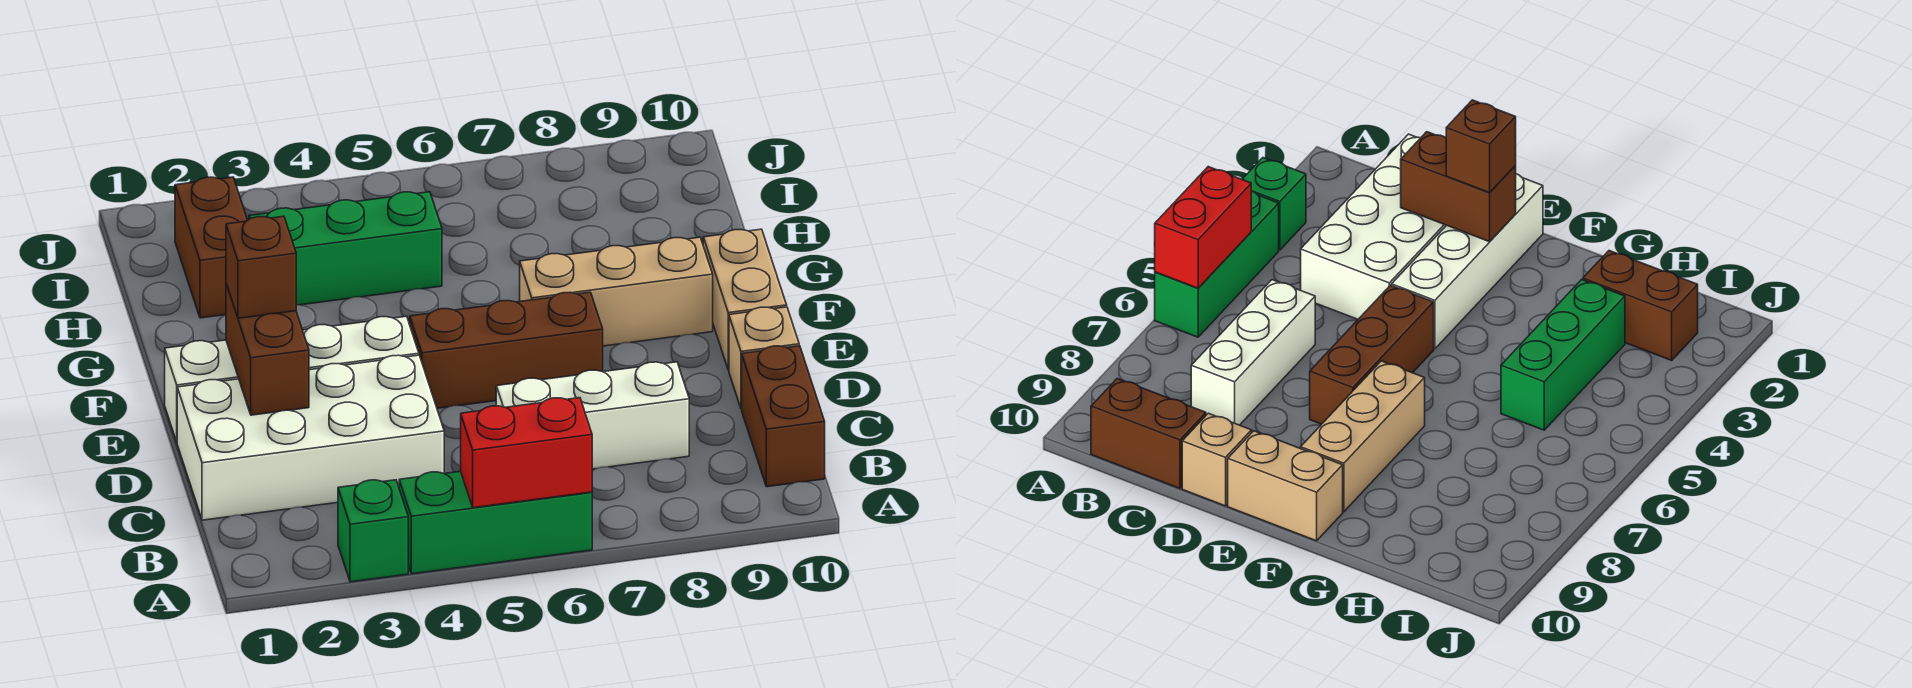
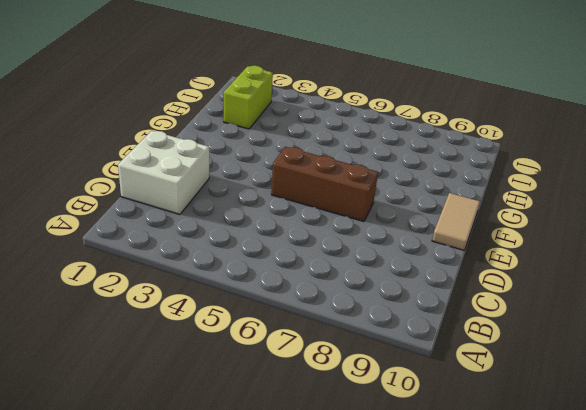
white 2x2 brick [118,131,209,215] -> white 2x4 brick [177,355,444,520]
tan 1x2 tile [432,193,480,250] -> tan 1x2 brick [703,229,787,370]
lime 1x2 brick [224,66,273,129] -> brown 1x2 brick [175,177,247,318]
none -> green 1x1 brick [338,480,408,582]
none -> green 1x3 brick [399,471,592,574]
none -> brown 1x2 brick [742,346,825,487]

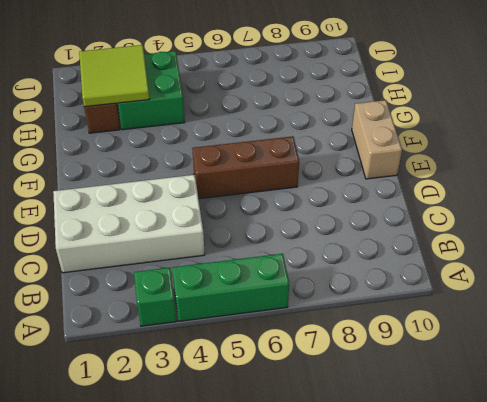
lime 2x2 tile [79,45,149,107] -> none
green 2x2 brick [118,51,185,130] -> green 1x3 brick [249,192,442,305]
none -> brown 1x2 brick [742,346,825,487]
none -> white 1x3 brick [496,362,689,469]
none -> tan 1x1 brick [729,307,799,409]

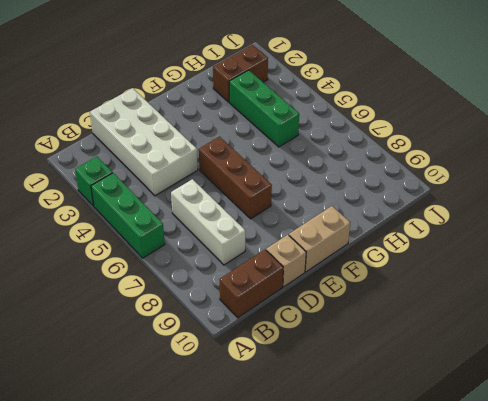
none -> white 1x4 brick [165,316,419,442]
none -> tan 1x3 brick [520,237,713,346]
none -> red 1x2 brick [461,398,592,508]

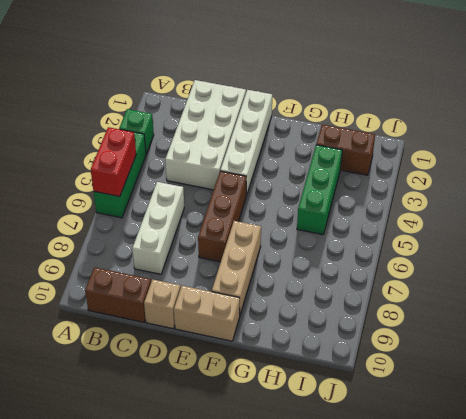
none -> brown 1x2 brick [226,284,309,415]
none -> brown 1x1 brick [226,216,296,318]

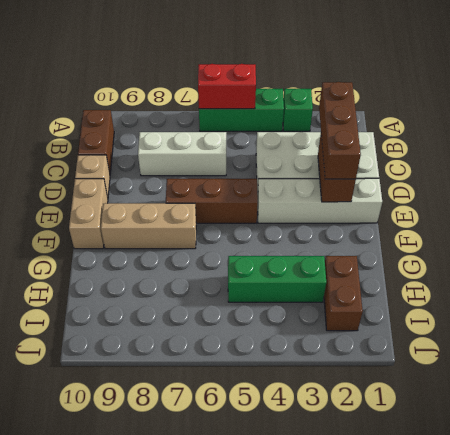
brown 1x3 brick [319,82,361,179] -> brown 1x1 brick [226,216,296,318]

